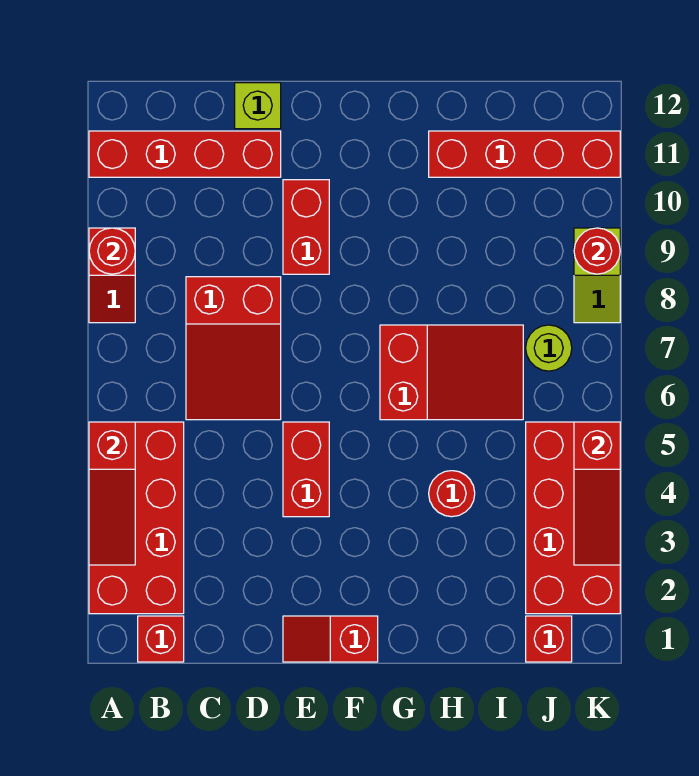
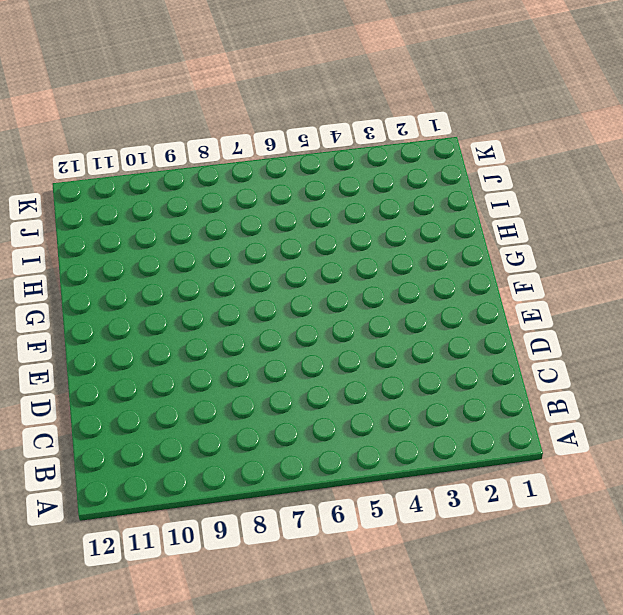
none -> red 2x4 brick [89,422,184,614]
none -> red 1x2 slope [89,228,135,323]
none -> red 1x4 brick [89,131,281,177]

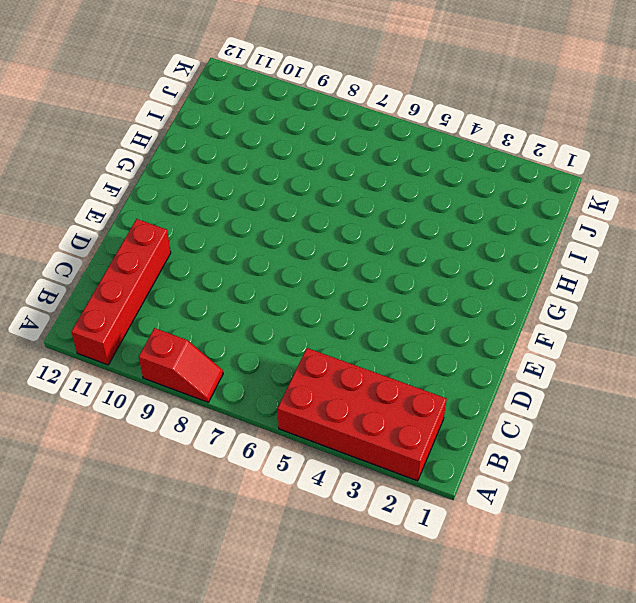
none -> red 1x1 brick [138,616,184,662]
none -> red 2x3 slope [186,277,281,420]
none -> lime 1x1 brick [235,83,281,129]

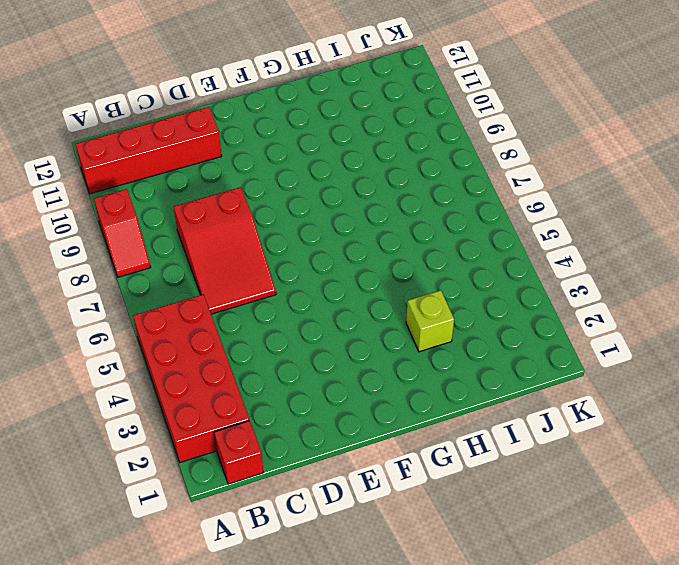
lime 1x1 brick [406,290,454,352] -> lime 1x1 brick moved to [235,83,281,129]
none -> red 1x2 slope [283,616,378,662]
none -> red 1x2 brick [283,422,329,517]
none -> red 1x2 brick [283,180,329,274]

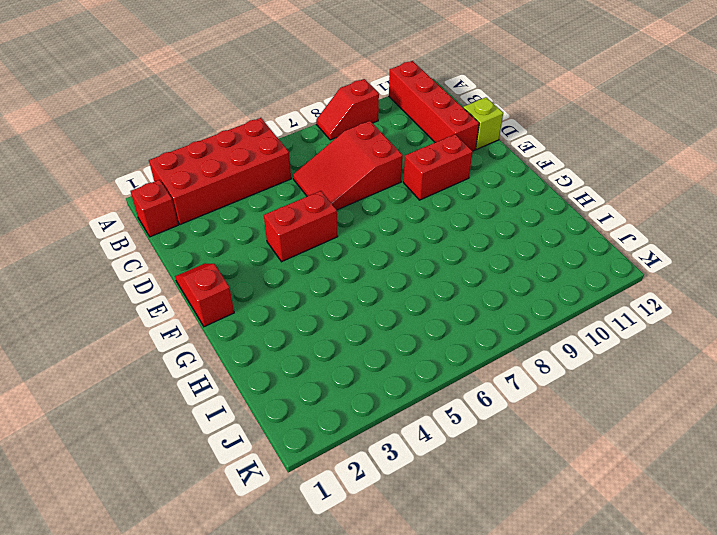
none -> red 2x3 slope [380,325,523,420]
none -> red 1x1 round brick [429,471,475,517]
none -> red 1x4 brick [429,131,620,177]

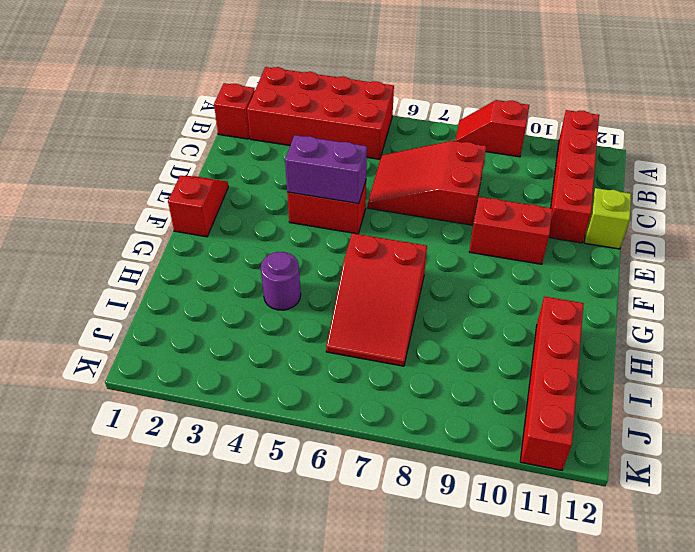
purple 1x2 brick [285,135,367,204] -> none
purple 1x1 round brick [261,252,301,310] -> red 1x1 round brick [429,471,475,517]
none -> red 1x1 brick [526,616,572,662]
none -> red 2x4 brick [526,422,620,614]
none -> lime 1x1 round brick [526,325,572,371]

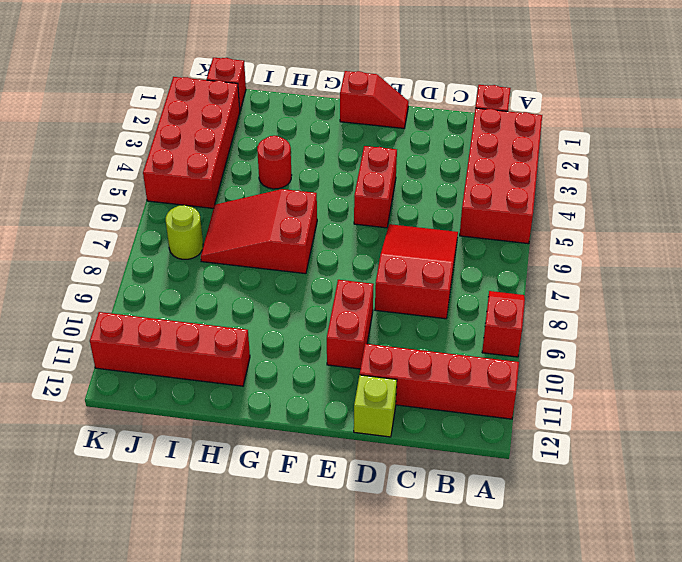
none -> lime 1x2 slope [574,228,620,323]
none -> red 1x3 slope [89,422,135,565]
none -> red 1x1 round brick [89,228,135,274]

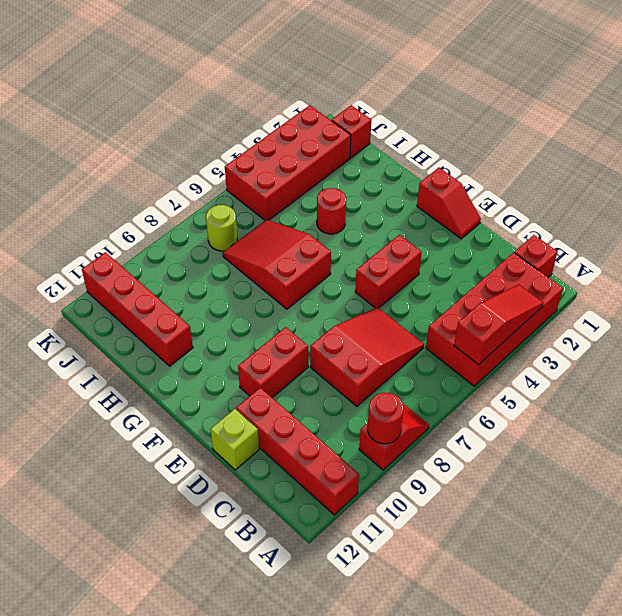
none -> lime 1x2 slope [574,228,620,323]
none -> red 1x3 slope [574,422,620,565]
none -> red 1x1 round brick [574,228,620,274]

